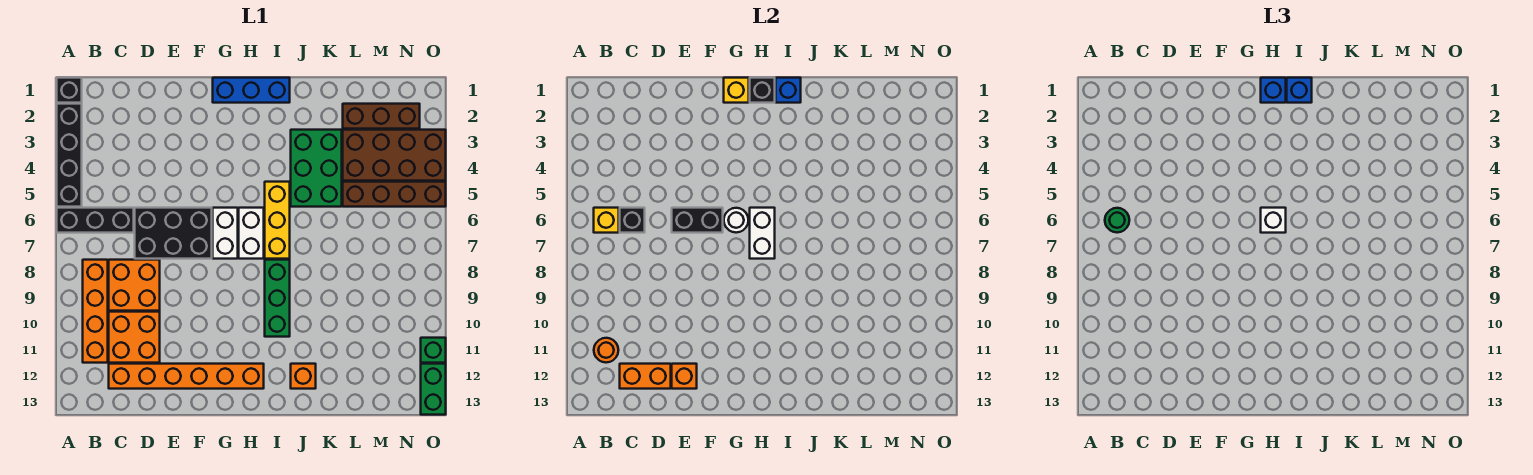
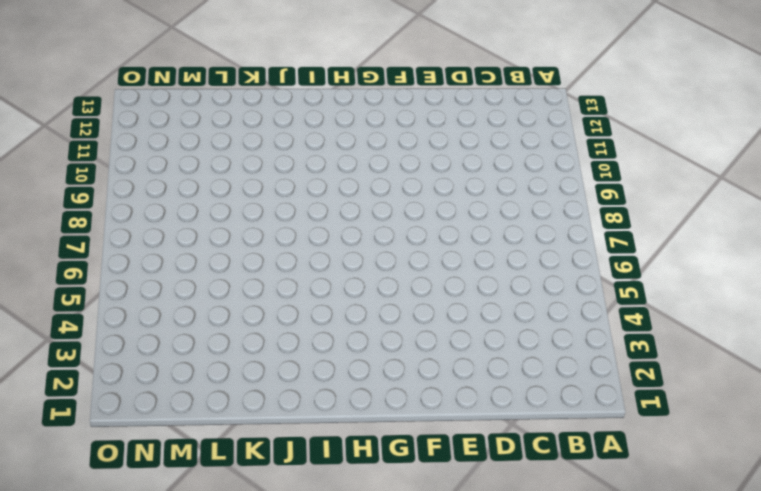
none -> black 1x1 brick [57,78,82,103]
none -> black 1x4 brick [57,104,82,207]
none -> black 1x3 brick [57,208,134,233]
none -> orange 1x4 brick [83,260,108,363]

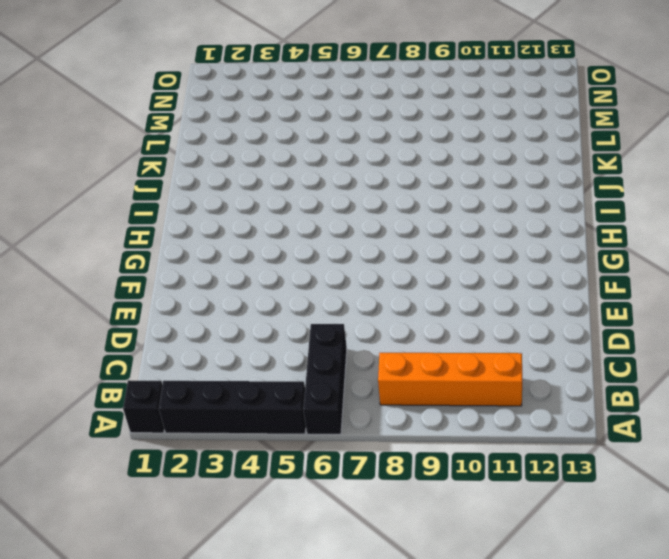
none -> orange 2x2 brick [109,260,160,311]
none -> orange 2x2 brick [109,312,160,363]
none -> orange 1x6 brick [109,364,264,389]
none -> black 2x3 brick [135,208,212,259]

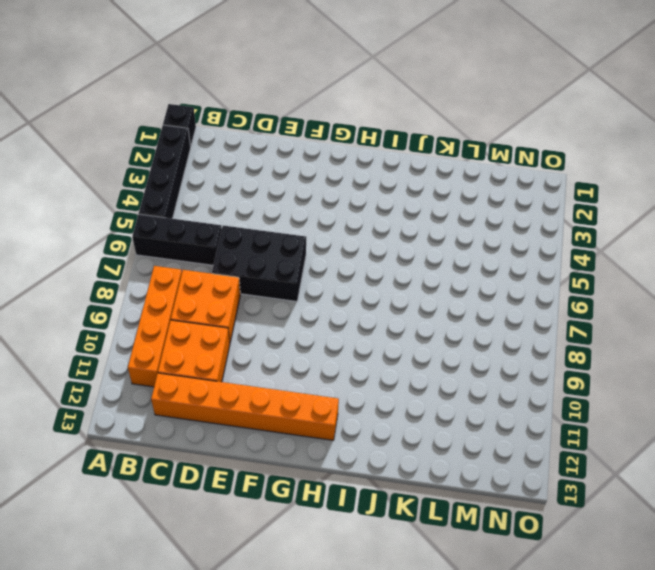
none -> blue 1x3 brick [213,78,290,103]
none -> white 1x2 brick [213,208,238,259]
none -> white 1x2 brick [239,208,264,259]
none -> yellow 1x3 brick [265,182,290,259]

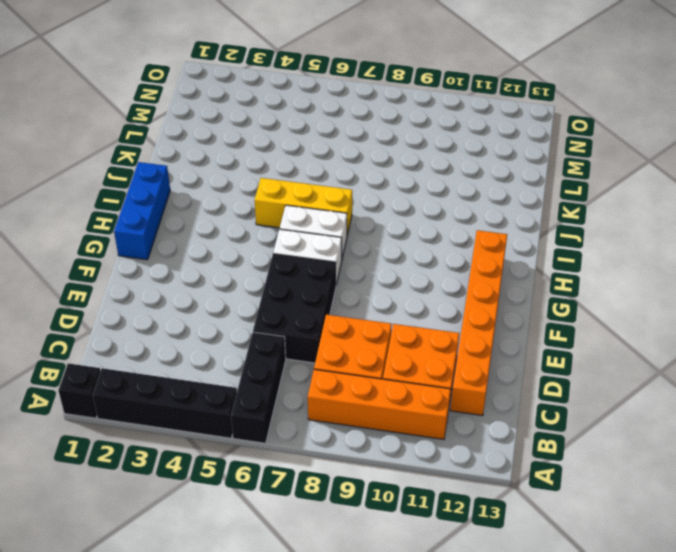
none -> green 1x3 brick [265,260,290,337]
none -> green 2x3 brick [291,130,342,207]
none -> orange 1x1 brick [291,364,316,389]
none -> brown 1x3 brick [343,104,420,129]

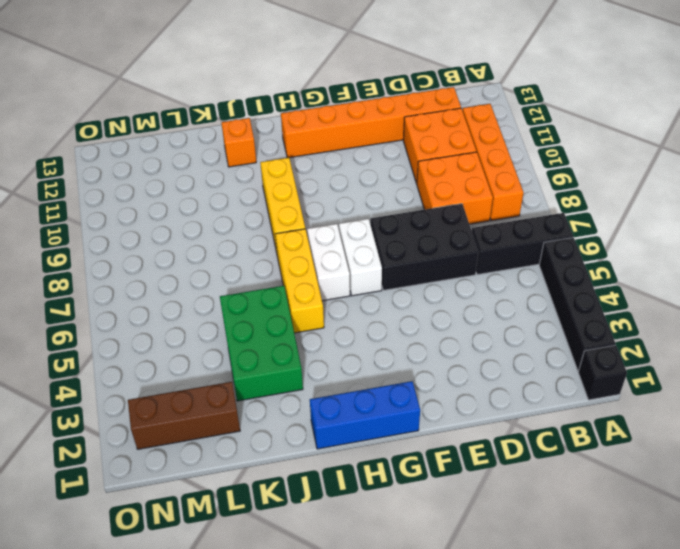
yellow 1x3 brick [260,158,305,253] -> green 1x3 brick [265,260,290,337]
none -> brown 2x4 brick [343,130,446,181]
none -> brown 1x4 brick [343,182,446,207]
none -> green 1x1 brick [421,338,446,363]
none -> green 1x2 brick [421,364,446,415]

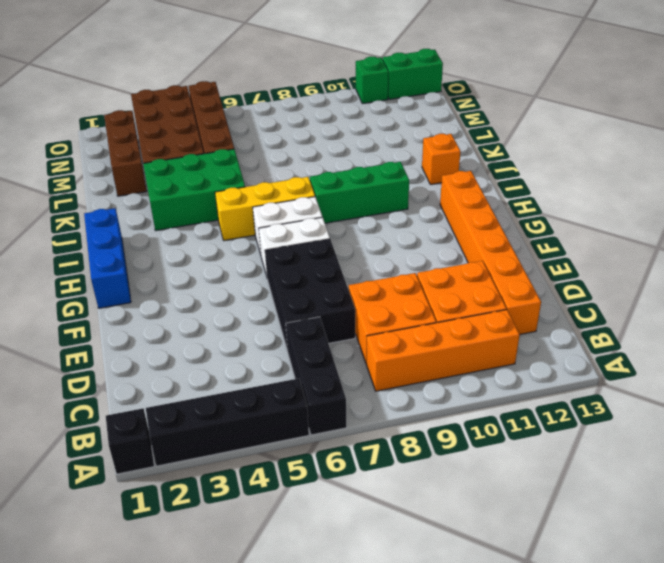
none -> yellow 1x1 brick [594,208,619,233]
none -> orange 1x1 round brick [594,338,618,363]
none -> black 1x1 brick [620,208,645,233]
none -> orange 1x2 brick [620,364,671,389]

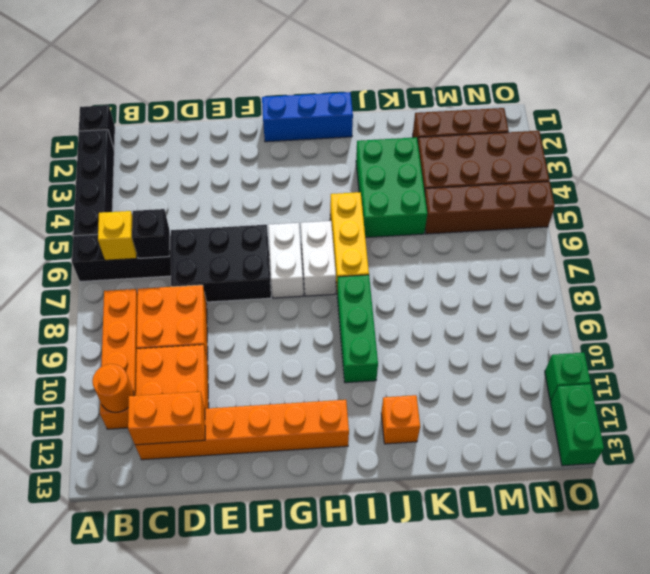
none -> black 1x2 brick [672,208,723,233]
none -> orange 1x1 brick [672,364,697,389]
none -> yellow 1x1 brick [724,78,749,103]
none -> white 1x1 round brick [724,208,748,233]

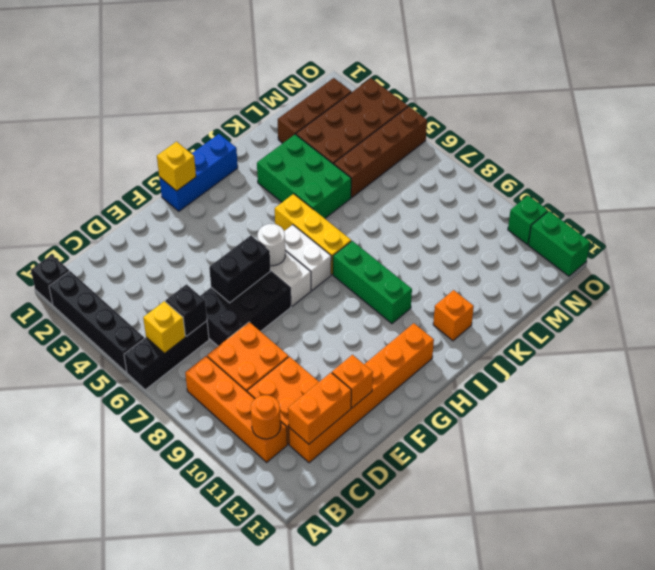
none -> black 1x1 brick [750,78,775,103]
none -> white 1x2 brick [750,208,775,259]
none -> blue 1x1 brick [776,78,801,103]
none -> green 1x1 round brick [1105,208,1129,233]

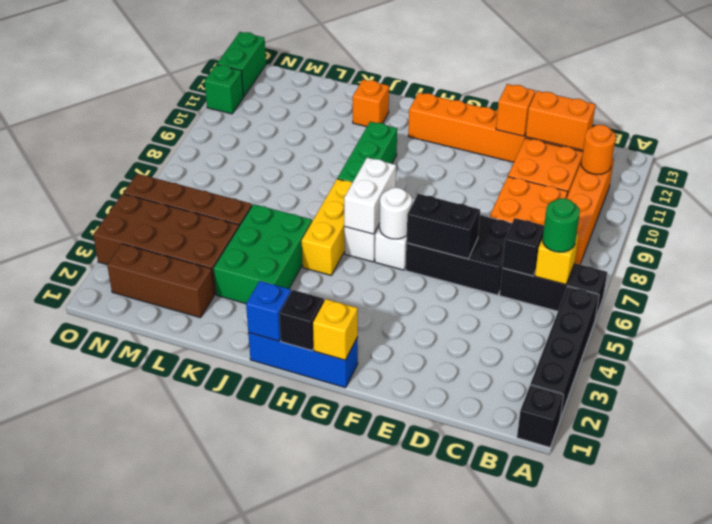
none -> blue 1x1 brick [1261,78,1286,103]
none -> white 1x1 brick [1261,208,1286,233]
none -> blue 1x1 brick [1287,78,1312,103]

